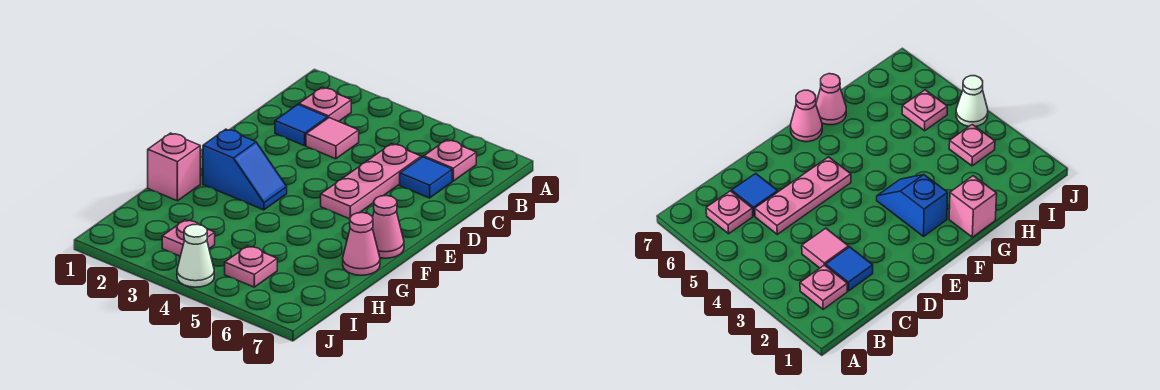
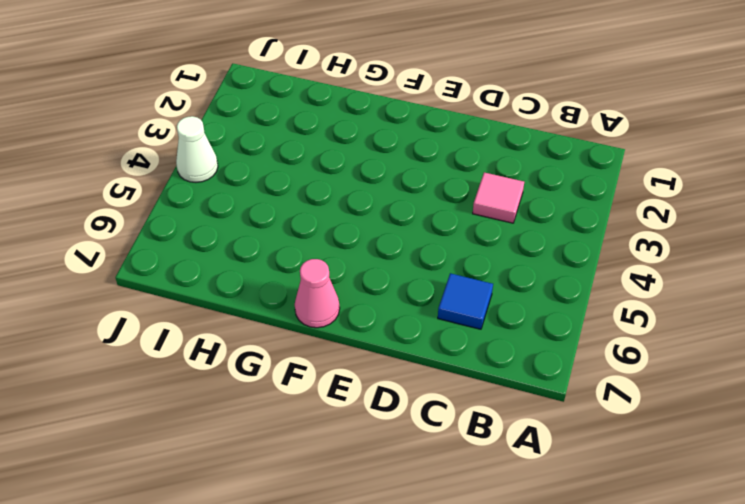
none -> pink 1x1 plate [299,87,351,121]
none -> pink 1x1 plate [424,140,476,181]
none -> blue 1x1 tile [275,105,327,146]

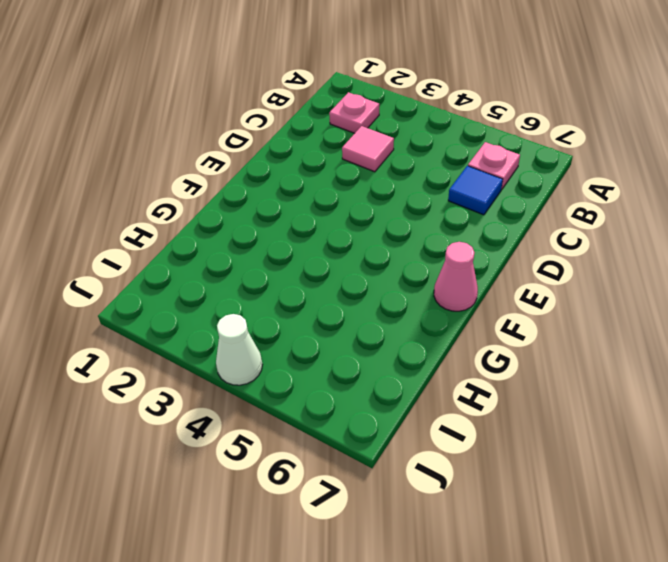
none -> blue 1x1 tile [275,105,327,146]
none -> pink 1x3 plate [321,144,421,219]
none -> blue 1x2 slope [203,129,287,210]

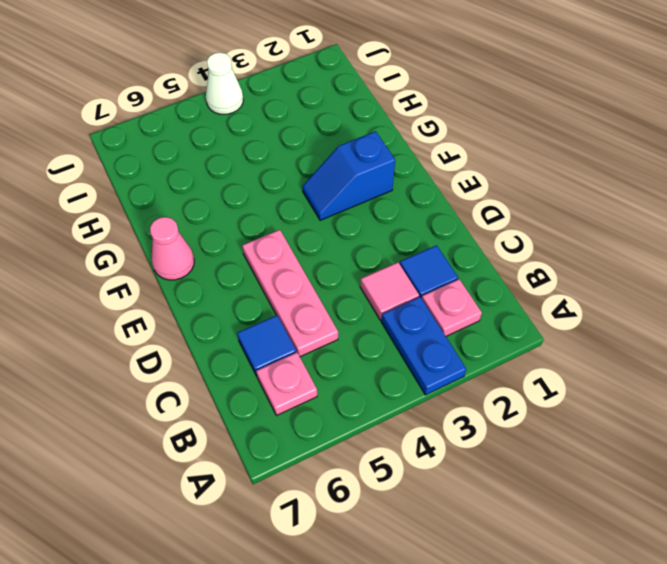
blue 1x2 plate [381,297,466,395] -> none
none -> pink 1x1 brick [148,133,200,201]
none -> pink 1x1 cone [343,213,380,275]
none -> pink 1x1 plate [162,220,215,256]

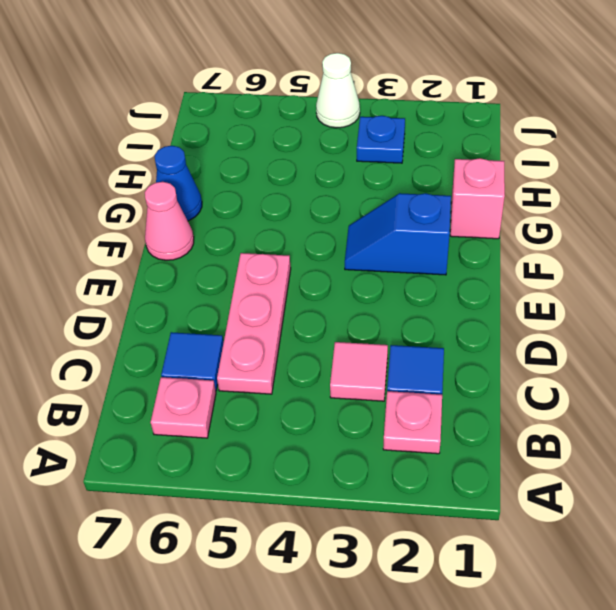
blue 1x1 cone [155,146,202,221] -> pink 1x1 cone [343,213,380,275]
blue 1x1 plate [357,116,405,163] -> pink 1x1 plate [162,220,215,256]
none -> pink 1x1 plate [225,246,277,287]

